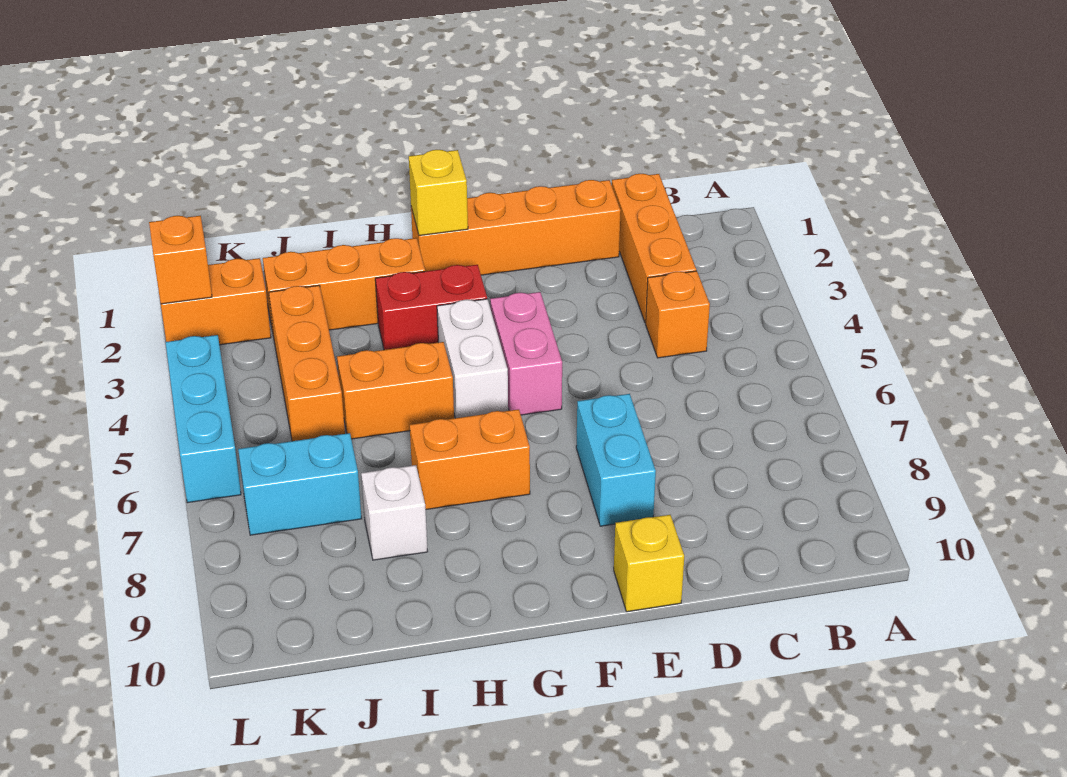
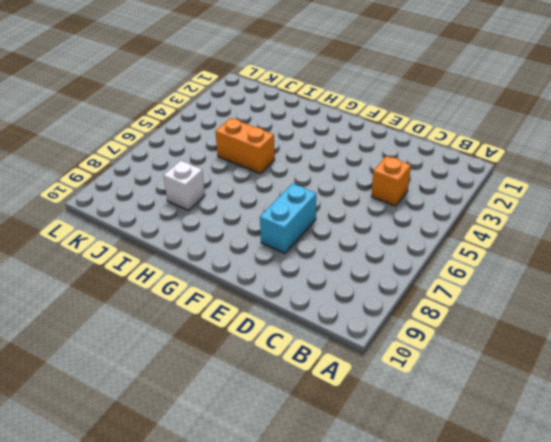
none -> orange 1x3 brick [612,174,696,323]
none -> orange 1x4 brick [411,180,621,275]
none -> yellow 1x1 brick [614,515,684,612]

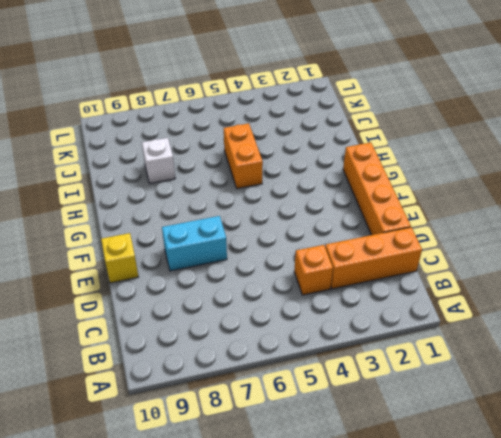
none -> pink 1x2 brick [490,292,562,415]
none -> red 1x2 brick [375,265,487,350]
none -> white 1x2 brick [437,299,508,418]

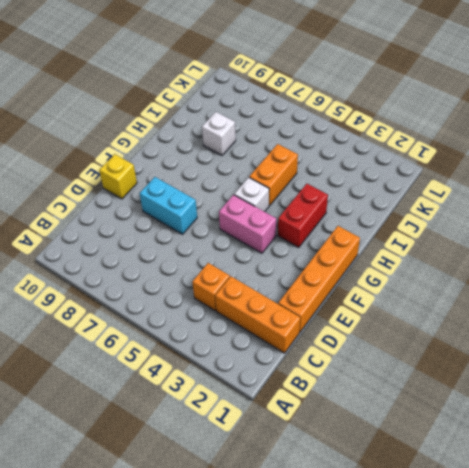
white 1x1 brick [234,177,269,212] -> white 1x2 brick [437,299,508,418]
none -> orange 1x2 brick [410,409,530,509]
none -> orange 1x3 brick [263,238,425,332]
none -> orange 1x3 brick [269,285,345,441]

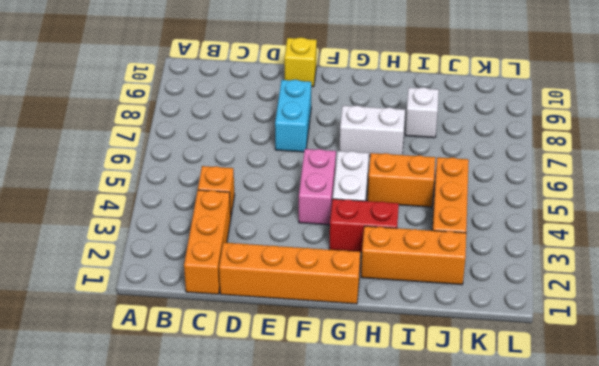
white 1x2 brick [340,105,405,156] -> orange 1x2 brick [410,409,530,509]
none -> cyan 1x2 brick [238,433,362,535]
none -> orange 1x2 brick [161,258,271,345]
none -> cyan 1x3 brick [165,335,241,503]

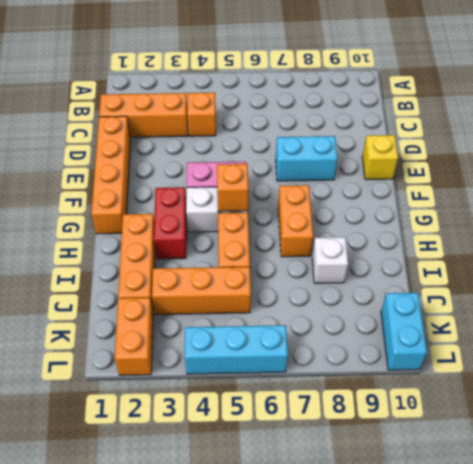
orange 1x1 brick [217,164,248,211] -> orange 1x1 brick moved to [149,216,212,304]
cyan 1x2 brick [381,293,427,370] -> cyan 1x2 brick moved to [238,433,362,535]
none -> yellow 1x1 brick [409,150,468,236]

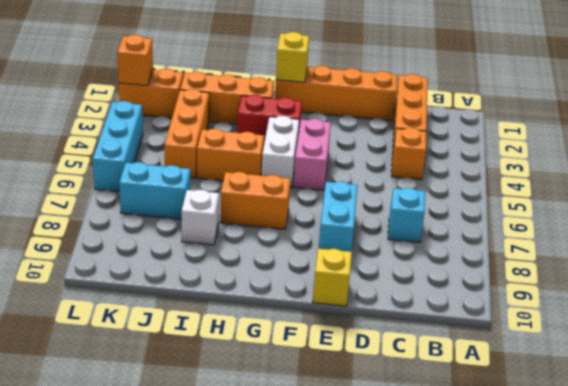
cyan 1x1 brick [388,188,425,242] -> none

